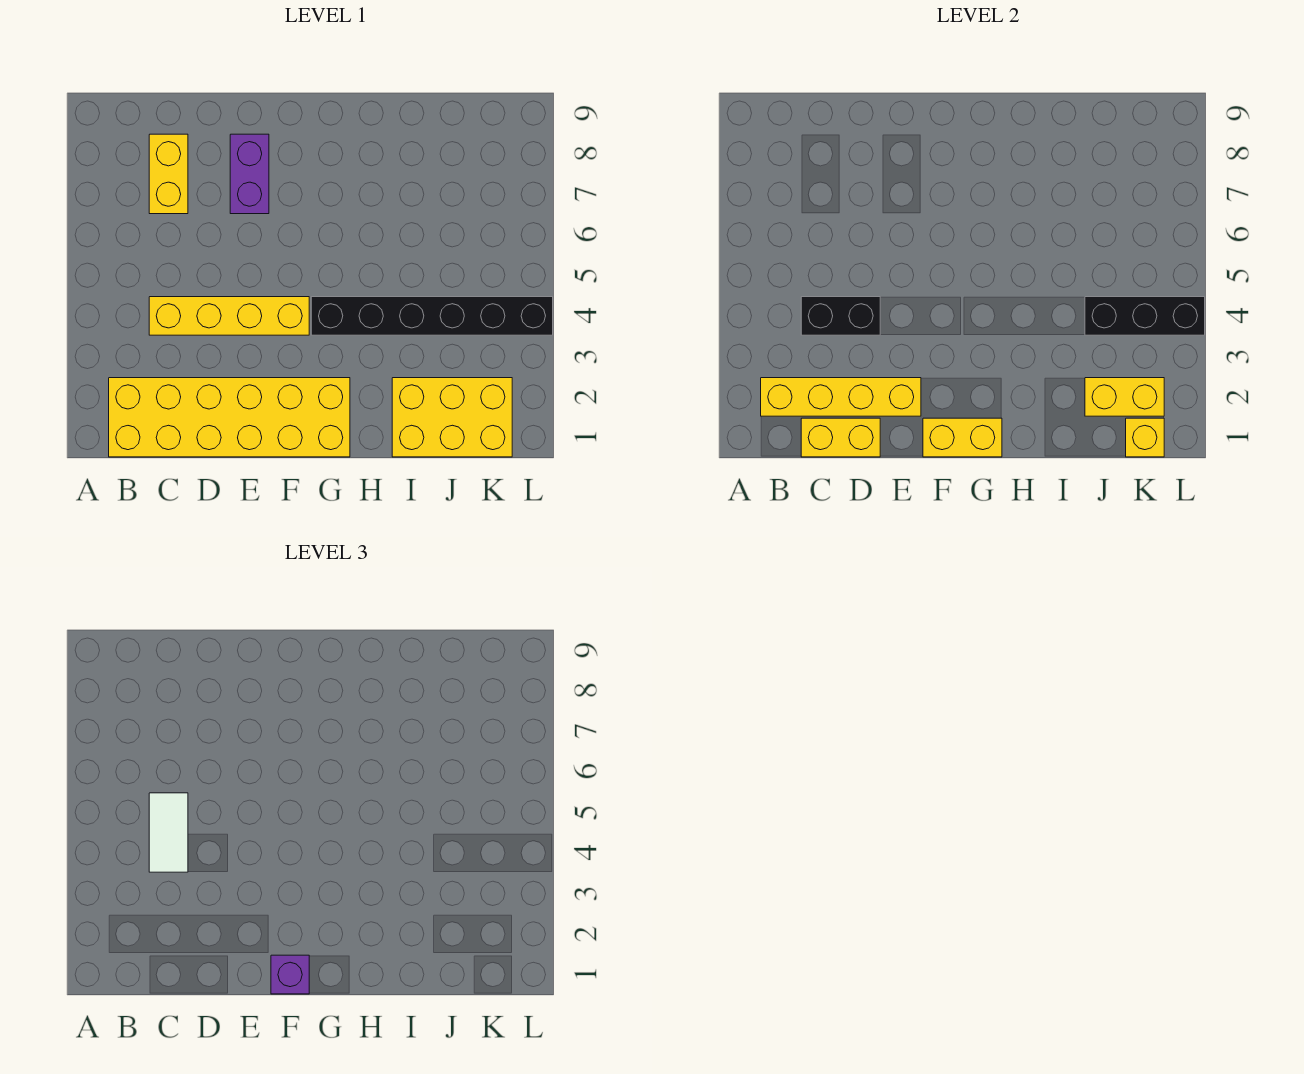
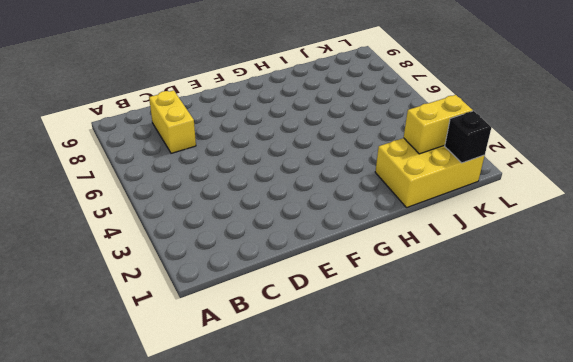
black 1x1 brick [445,111,492,163] -> yellow 1x1 brick [1126,418,1164,457]
none -> yellow 2x6 brick [109,378,350,457]
none -> yellow 1x4 brick [149,297,309,335]
none -> purple 1x2 brick [230,134,269,214]

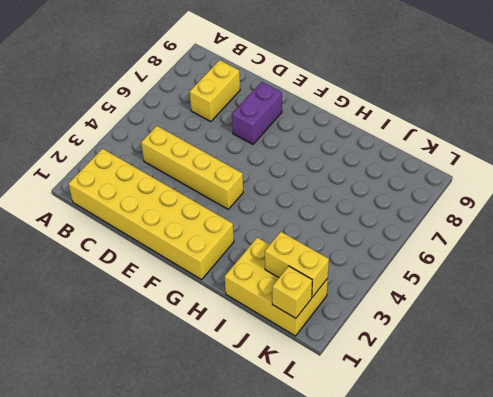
none -> black 1x6 brick [311,297,553,335]
none -> yellow 1x4 brick [761,378,921,416]
none -> yellow 1x2 brick [801,418,880,457]

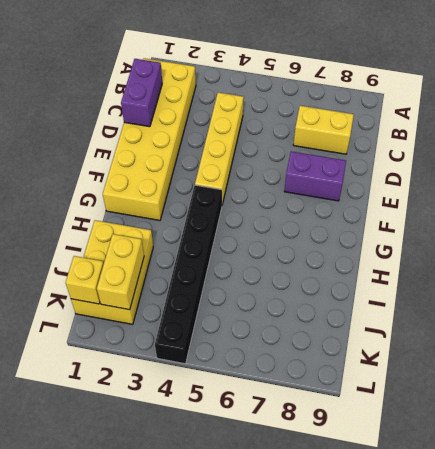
purple 1x2 brick [121,59,162,127] -> yellow 1x2 brick [801,418,880,457]
none -> yellow 1x4 brick [761,378,921,416]
none -> black 1x2 brick [801,297,880,335]
none -> yellow 1x2 brick [923,418,1002,457]

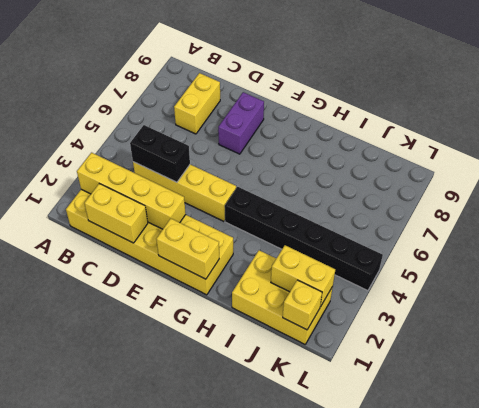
none -> black 1x3 brick [1085,297,1205,335]
none -> white 1x2 tile [149,793,188,872]
none -> purple 1x1 brick [271,955,309,994]

